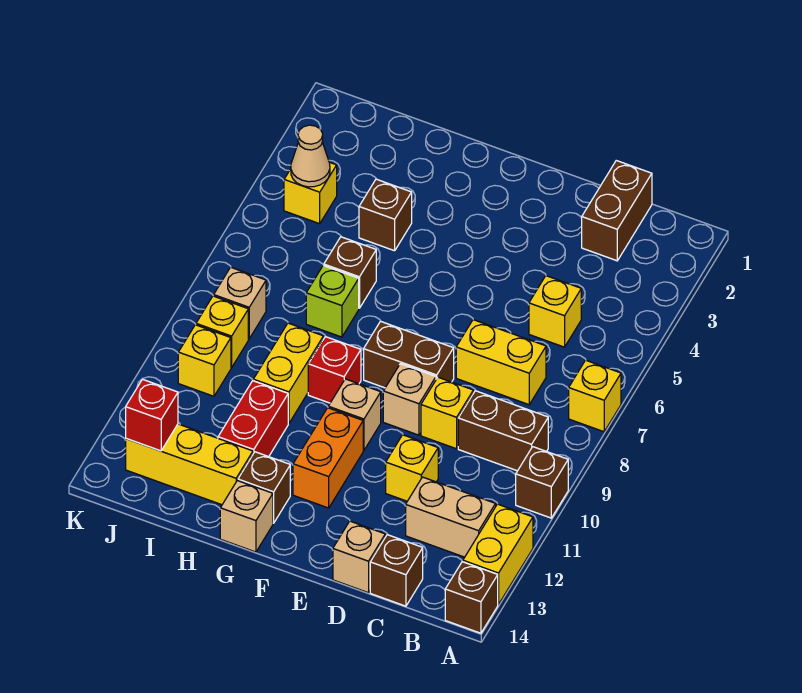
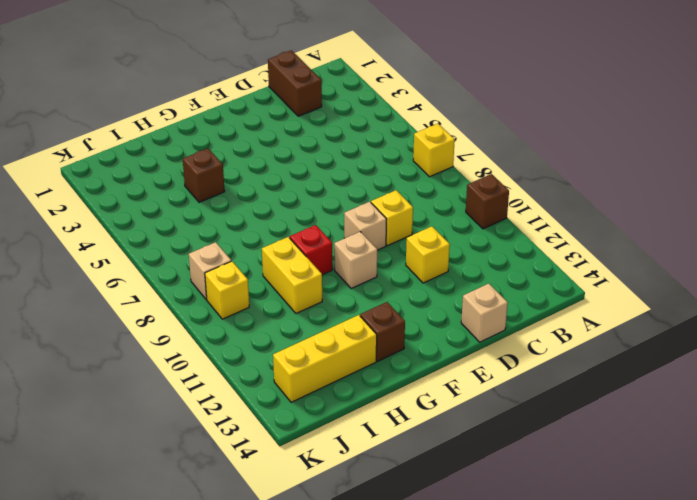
none -> yellow 1x2 brick [463,504,533,604]
none -> brown 1x1 brick [445,562,498,633]
none -> brown 1x2 brick [458,391,548,471]
none -> tan 1x2 brick [406,477,496,557]

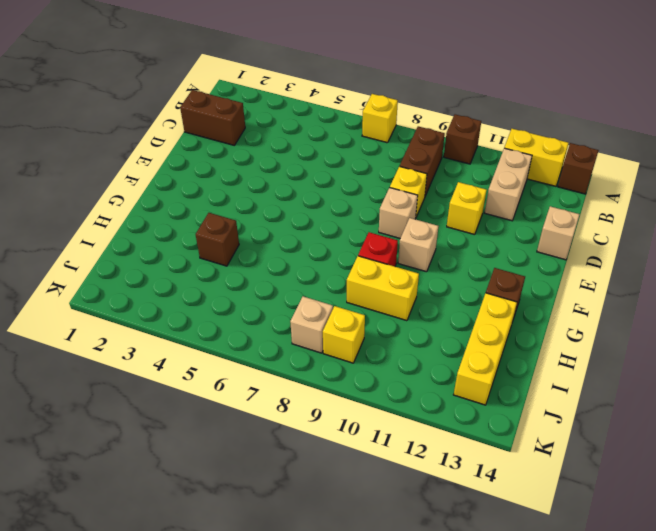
none -> yellow 1x1 brick [529,276,581,347]
none -> yellow 1x2 brick [456,320,546,405]
none -> brown 1x1 brick [370,535,423,606]
none -> brown 1x2 brick [364,321,454,388]

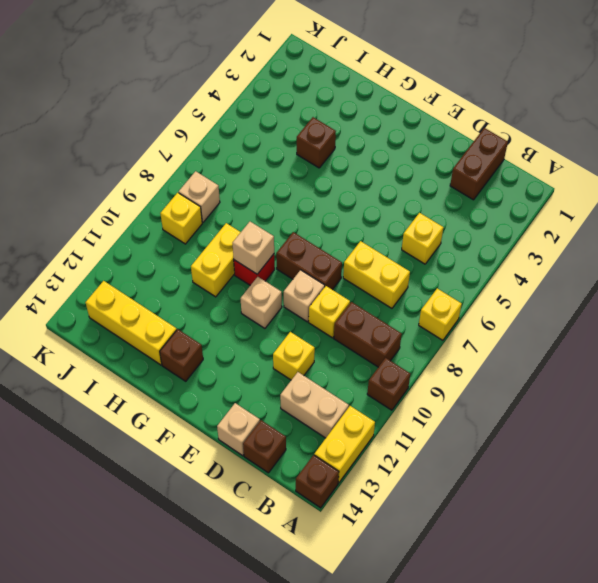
tan 1x1 brick [233,222,274,274] -> tan 1x1 brick moved to [220,481,273,552]
none -> orange 1x2 brick [293,408,363,508]
none -> brown 1x1 brick [324,237,376,308]
none -> lime 1x1 brick [306,266,359,337]
none -> red 1x2 brick [218,381,288,457]

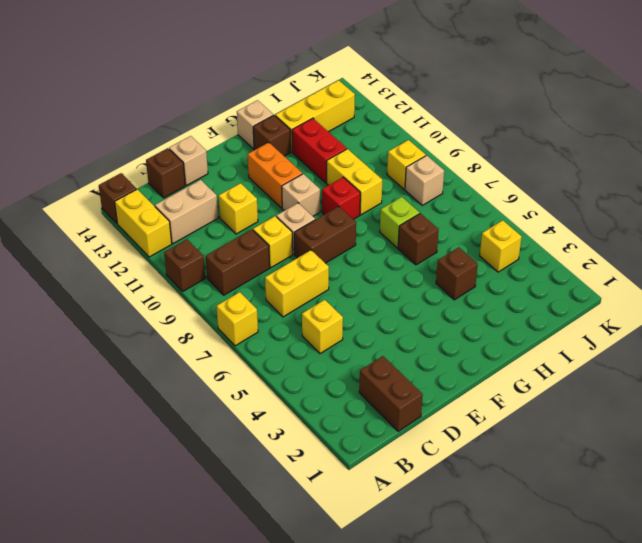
none -> yellow 1x1 brick [178,325,231,396]
none -> tan 1x1 cone [291,125,330,187]
none -> red 1x1 brick [126,379,178,451]

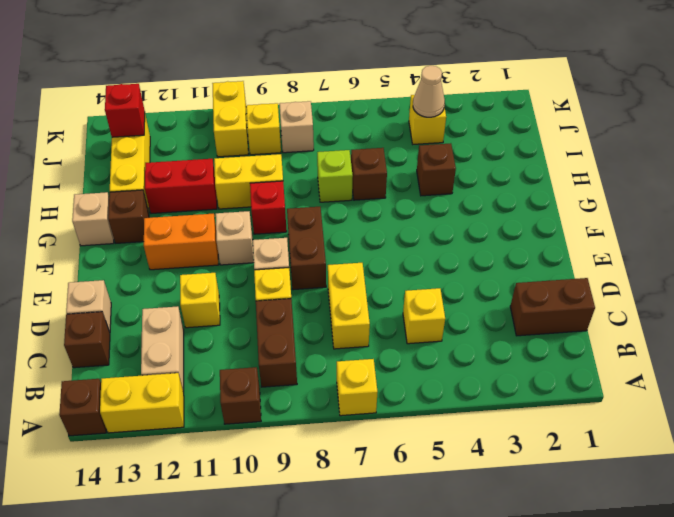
yellow 1x2 brick [212,81,248,157] -> yellow 1x1 brick [178,325,231,396]

